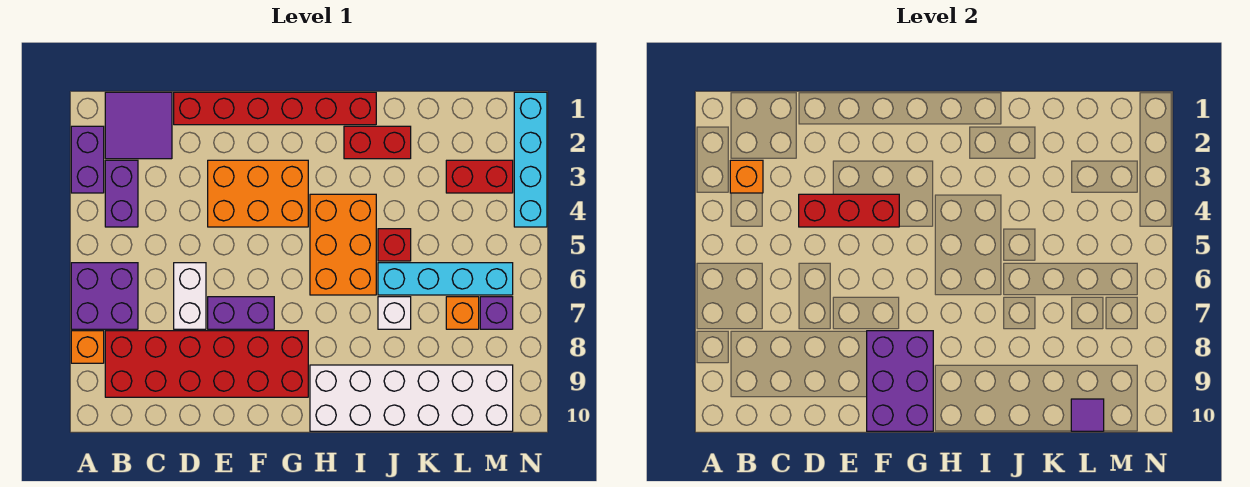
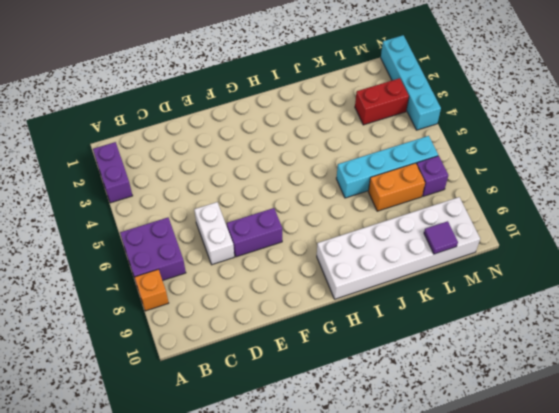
orange 1x2 brick [368,163,425,211] -> orange 1x1 brick [446,297,479,329]
none -> purple 2x2 tile [105,92,172,159]
none -> purple 1x2 brick [105,160,138,227]
none -> red 2x6 brick [105,331,308,397]

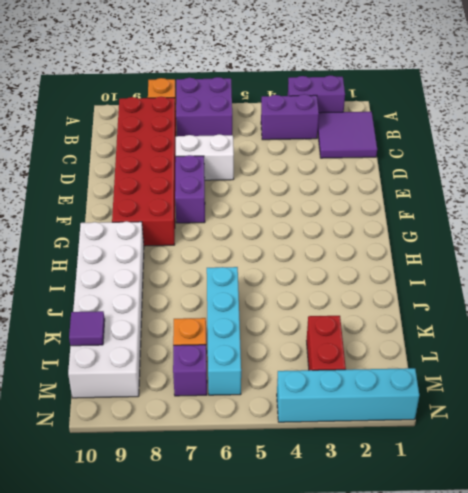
none -> red 1x6 brick [174,92,376,125]
none -> orange 2x3 brick [208,160,308,227]
none -> orange 2x3 brick [310,194,376,295]

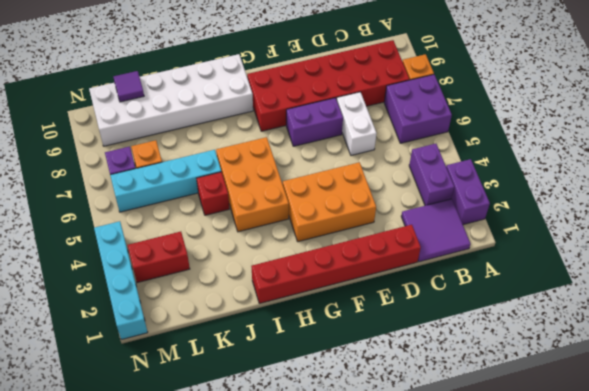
none -> red 1x2 brick [344,126,411,159]
none -> white 1x1 brick [378,297,411,329]
none -> orange 1x1 brick [730,160,763,193]

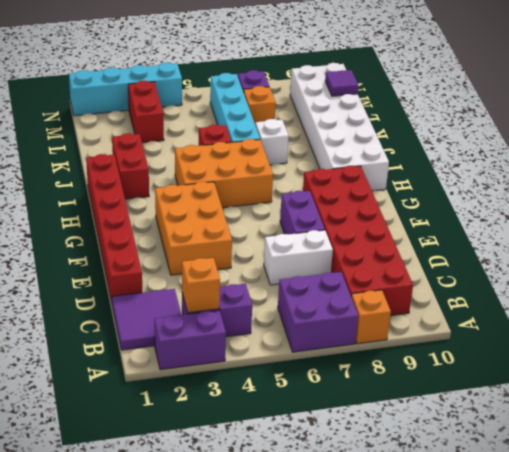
none -> red 1x3 brick [799,194,899,227]
none -> purple 2x3 brick [867,331,933,431]

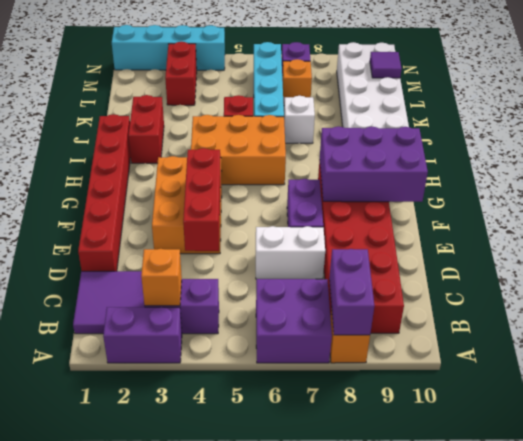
purple 1x2 brick [329,249,374,335] -> none

